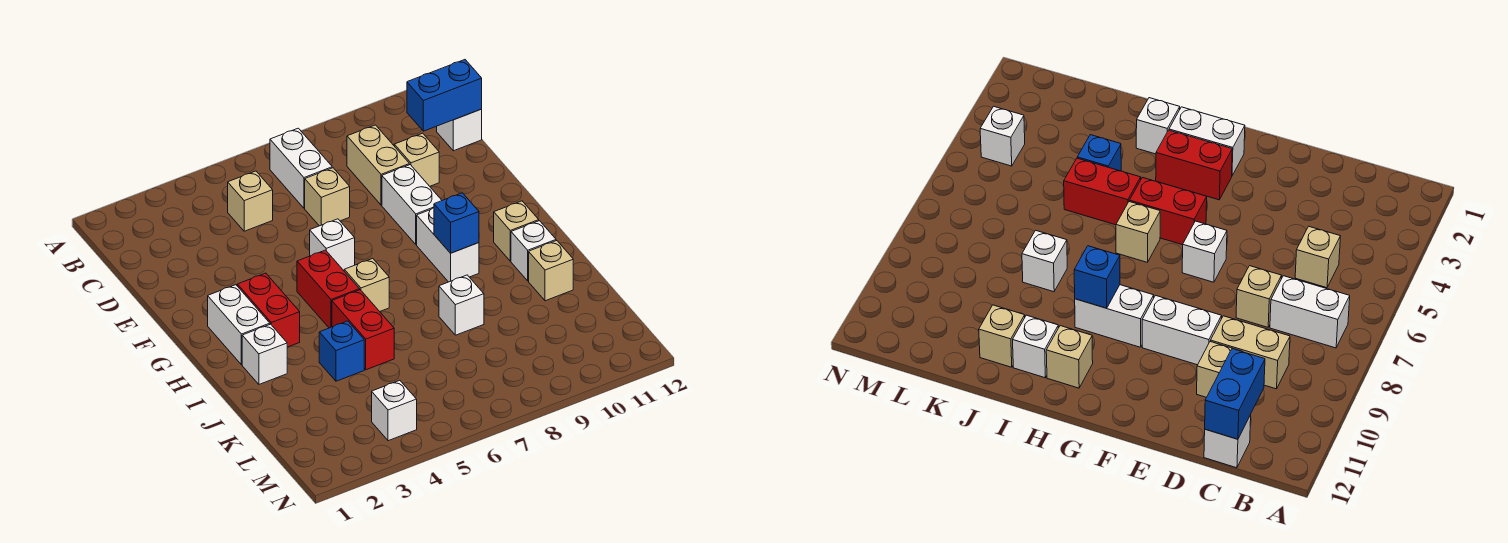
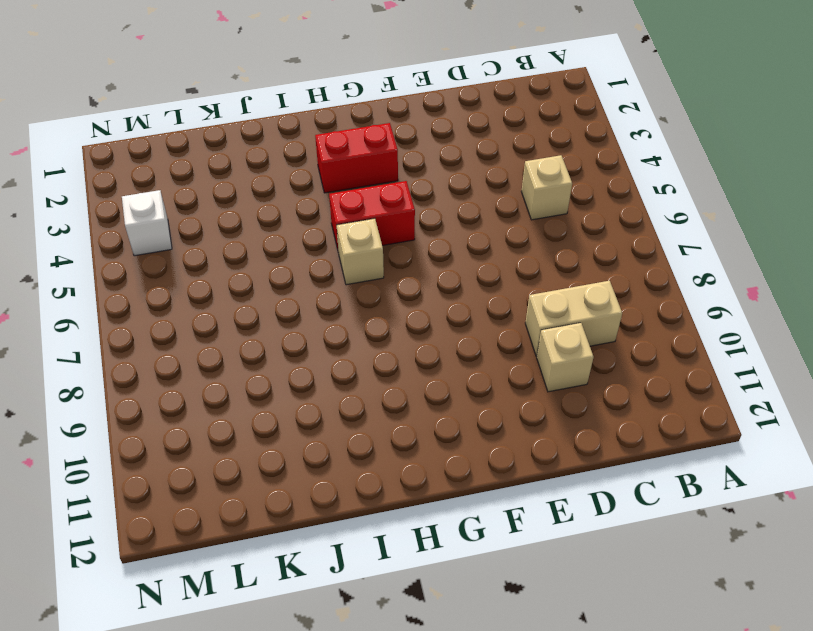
none -> white 1x2 brick [270,128,332,208]
none -> white 1x1 brick [437,109,482,151]
none -> tan 1x1 brick [305,168,350,226]

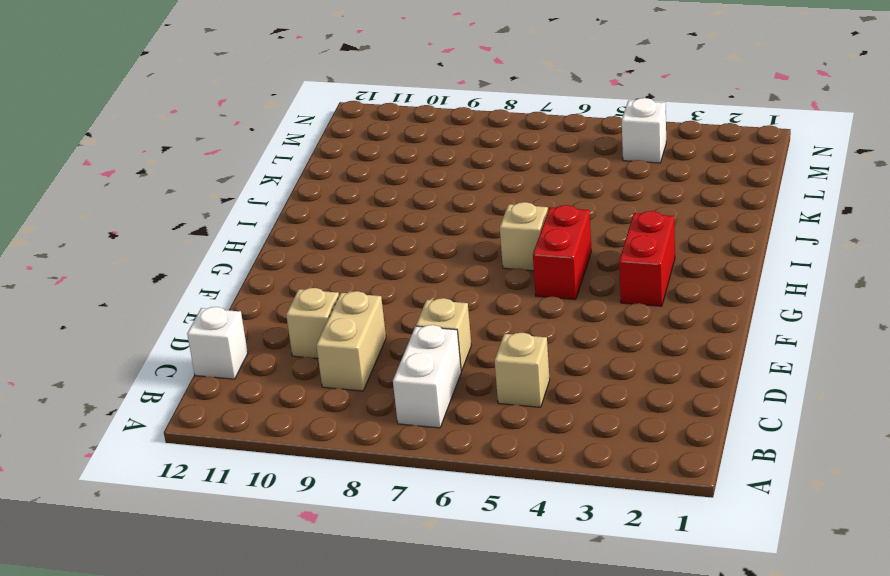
none -> white 1x2 brick [382,165,442,245]
none -> white 1x1 brick [310,219,355,270]
none -> white 1x2 brick [208,285,270,365]

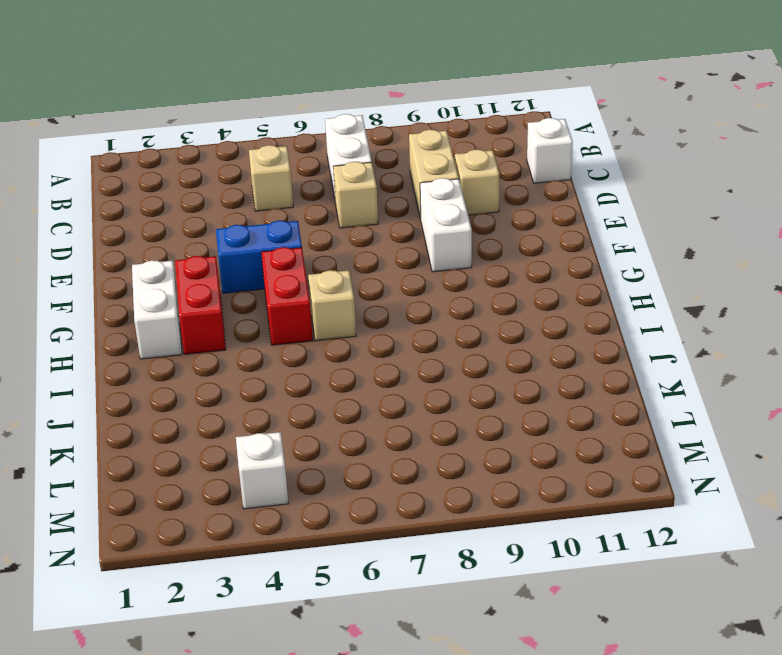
blue 1x2 brick [216,221,302,293] -> blue 1x2 brick moved to [407,60,482,131]
none -> white 1x1 brick [310,219,355,270]
none -> white 1x2 brick [417,208,479,282]
none -> tan 1x1 brick [494,201,539,261]

